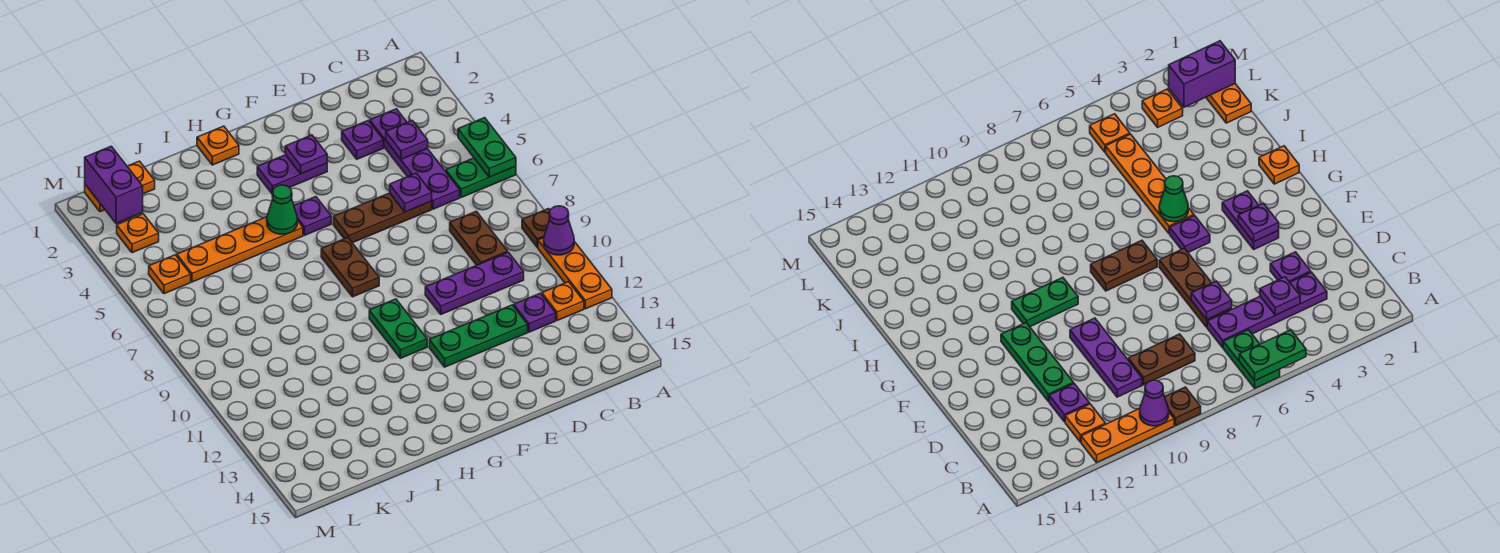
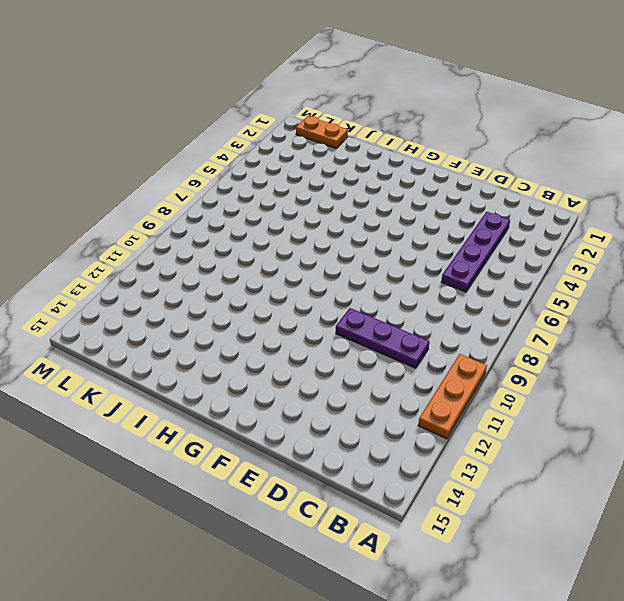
none -> green 1x2 plate [446,158,516,198]
none -> brown 1x1 plate [522,209,550,247]
none -> orange 1x1 plate [542,282,584,321]

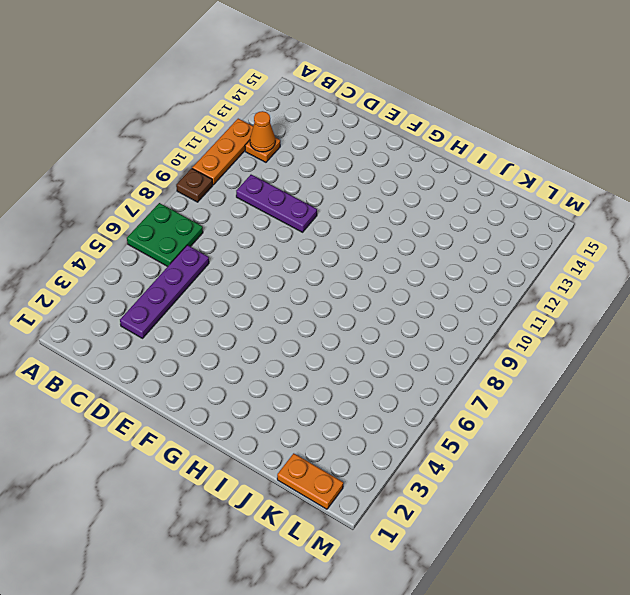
green 2x2 plate [127,203,203,267] -> green 1x2 plate [446,158,516,198]
orange 1x1 cone [250,111,275,152] -> none
none -> brown 1x2 plate [450,211,508,265]
none -> purple 1x1 plate [514,293,556,332]
none -> purple 1x1 plate [342,121,384,159]

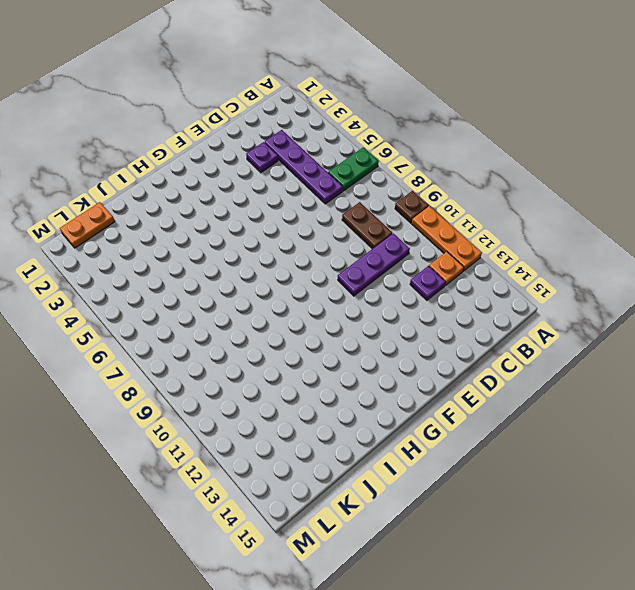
none -> brown 1x3 plate [333,193,432,243]
none -> green 1x3 plate [429,305,528,367]
none -> purple 1x2 plate [257,155,327,193]

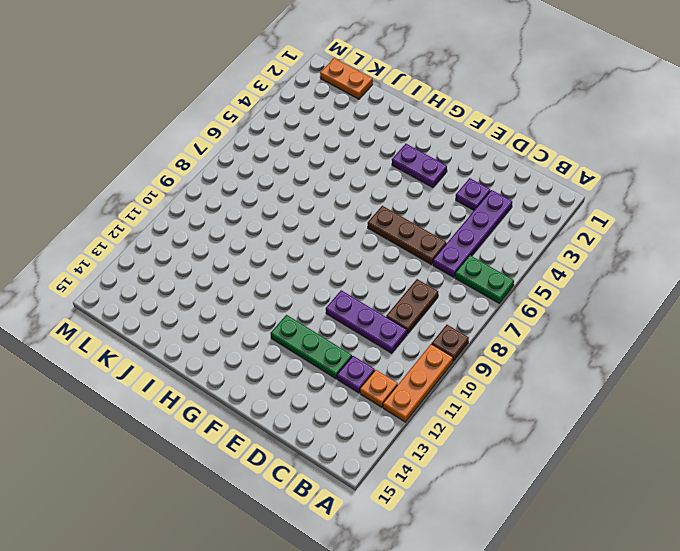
none -> purple 1x1 plate [294,197,331,235]
none -> brown 1x2 plate [321,238,379,297]
none -> green 1x2 plate [369,299,427,358]

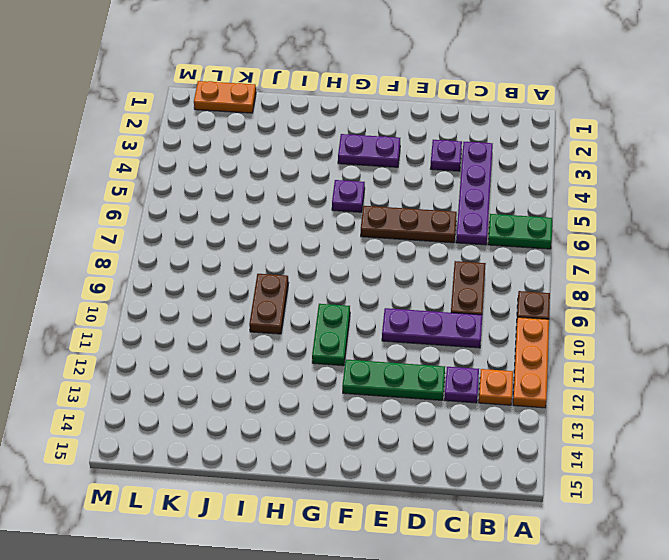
brown 1x2 plate [249,274,289,334] -> brown 1x2 plate moved to [321,238,379,297]
none -> orange 1x1 plate [197,126,239,165]
none -> orange 1x4 plate [177,217,303,282]
none -> orange 1x1 plate [117,214,159,253]

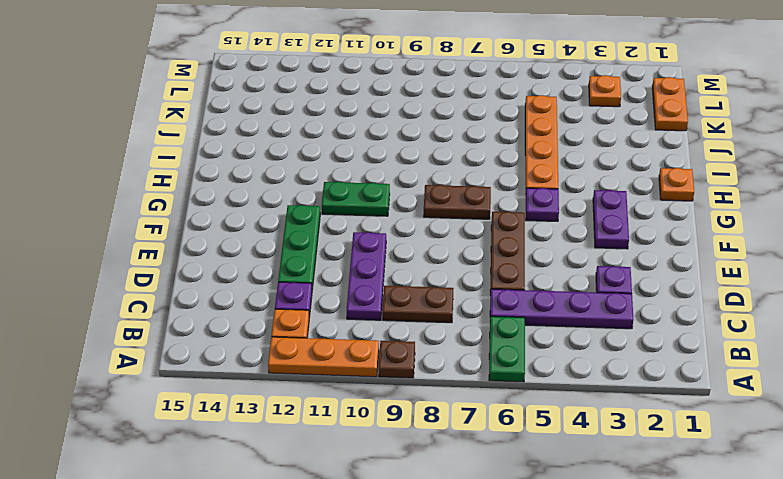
none -> orange 1x1 plate [149,255,191,294]
none -> green 1x2 plate [458,118,516,177]
none -> purple 1x1 cone [544,206,574,255]

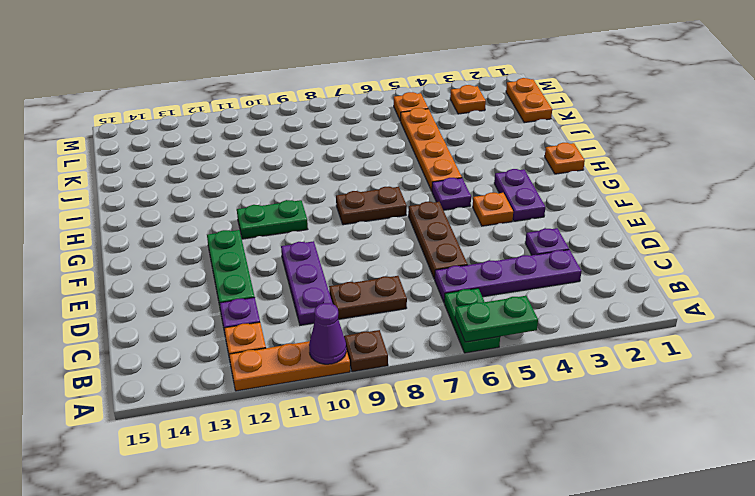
orange 1x1 plate [473,193,513,226] -> none
none -> purple 1x1 plate [386,120,428,159]
none -> purple 1x1 plate [390,173,432,212]
none -> purple 1x1 plate [285,135,327,174]

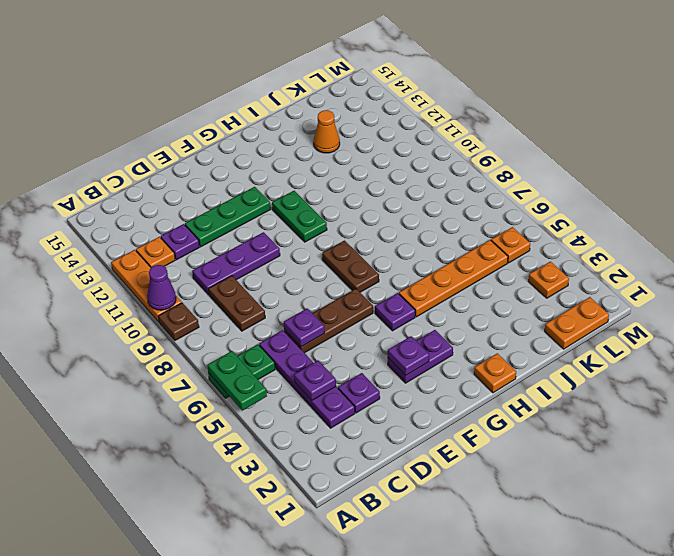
orange 1x1 cone [314,110,340,153] -> none
none -> green 1x1 cone [267,185,297,234]
none -> purple 1x2 brick [85,146,143,223]

